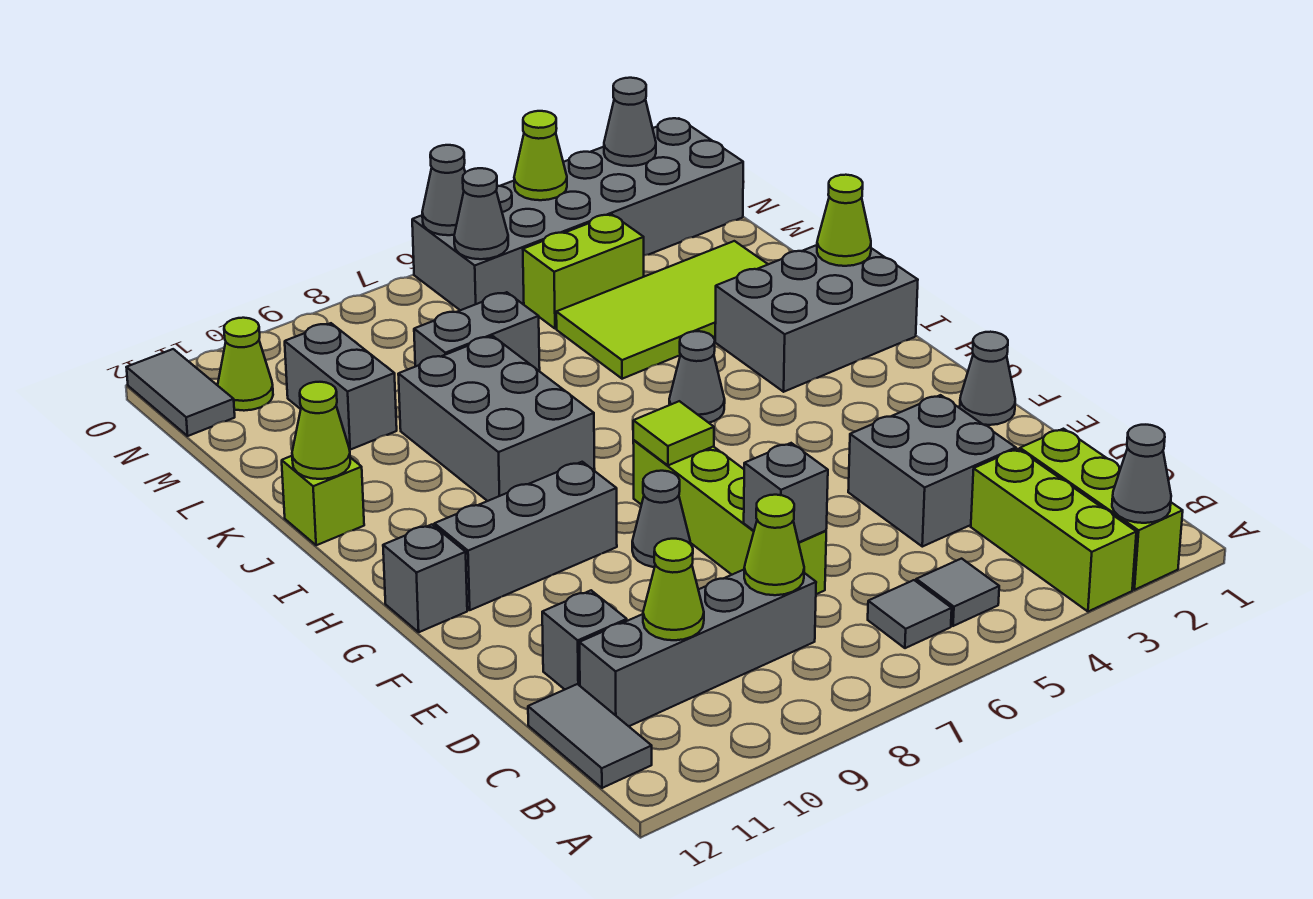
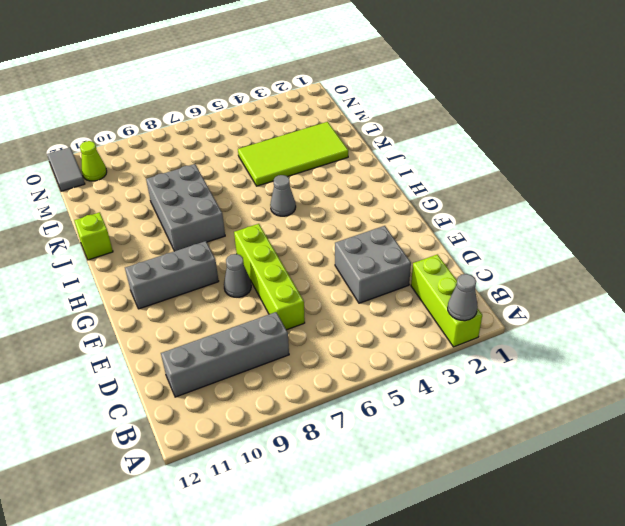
none -> lime 1x3 brick [971,449,1136,612]
none -> grey 1x1 tile [916,559,999,626]
none -> grey 1x1 tile [868,580,952,648]
none -> grey 1x2 tile [528,684,652,788]

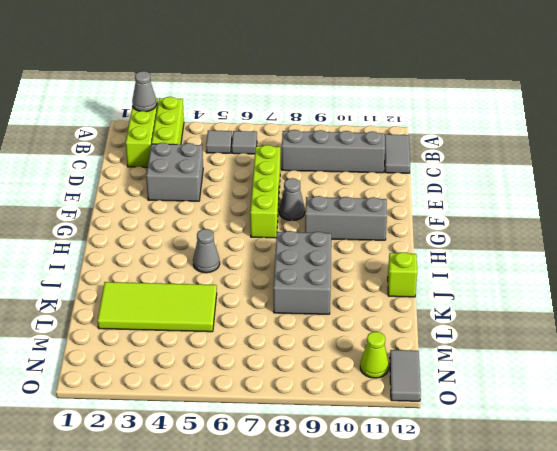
none -> grey 1x1 brick [542,590,627,689]
none -> grey 1x1 cone [960,332,1015,425]
none -> grey 1x1 brick [383,525,467,632]
none -> grey 2x3 brick [715,245,918,392]

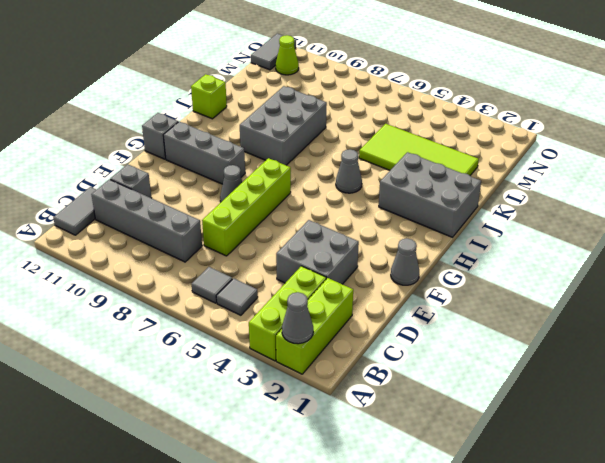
none -> grey 1x2 brick [414,292,540,371]
none -> grey 1x2 brick [285,323,397,450]
none -> lime 1x2 brick [523,215,644,329]
none -> grey 2x6 brick [412,118,743,310]

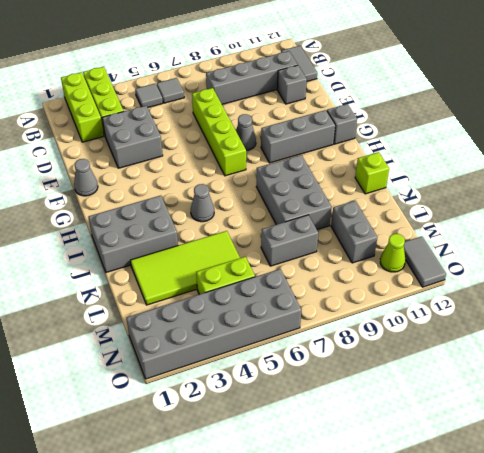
none -> grey 1x1 cone [1112,425,1171,523]
none -> lime 1x1 cone [744,495,804,595]
none -> lime 1x1 cone [643,539,704,640]
none -> grey 1x1 brick [744,443,828,542]

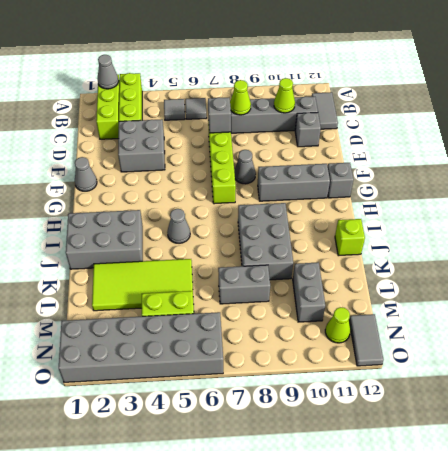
none -> lime 1x1 tile [633,401,714,465]
none -> lime 1x1 cone [817,175,871,266]
none -> lime 1x1 cone [292,382,350,479]
none -> grey 1x1 cone [454,168,508,259]

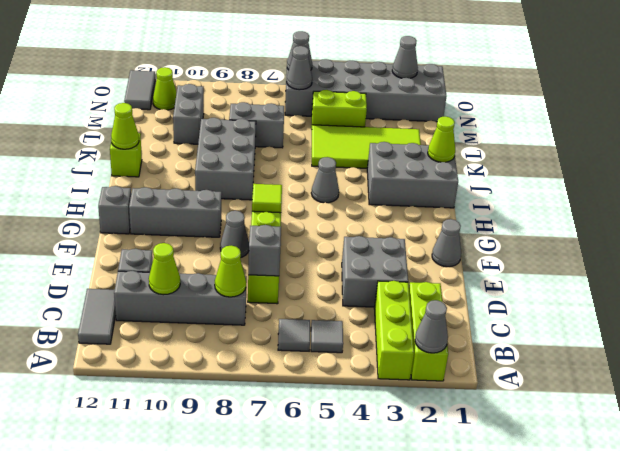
none -> lime 1x1 cone [514,111,567,200]

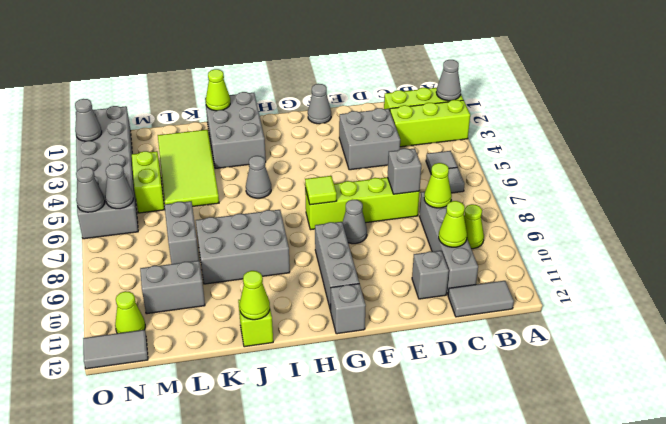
lime 1x1 cone [464,204,484,249] -> lime 1x1 cone moved to [514,111,567,200]

